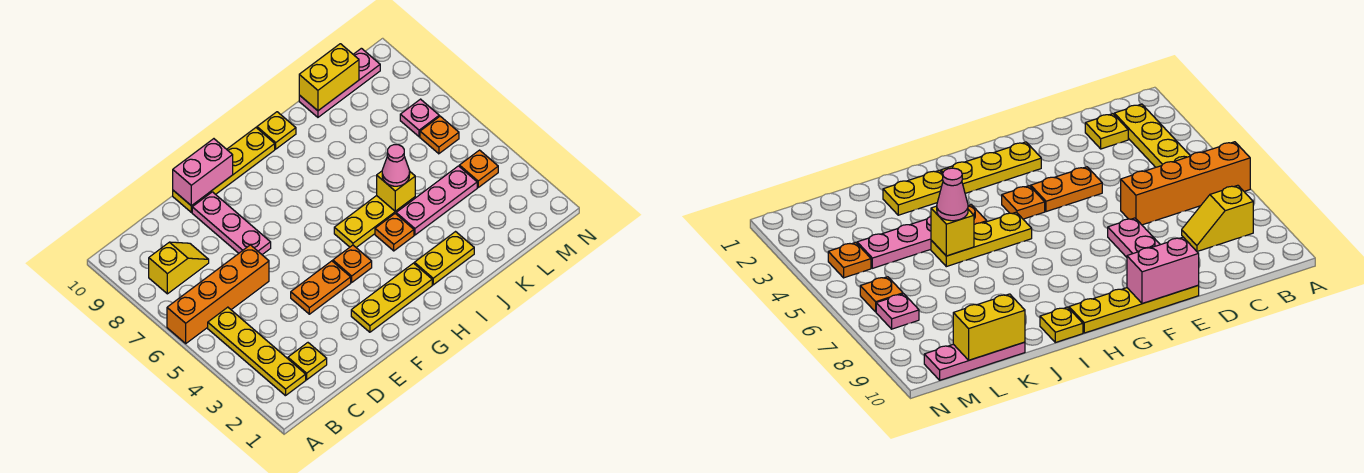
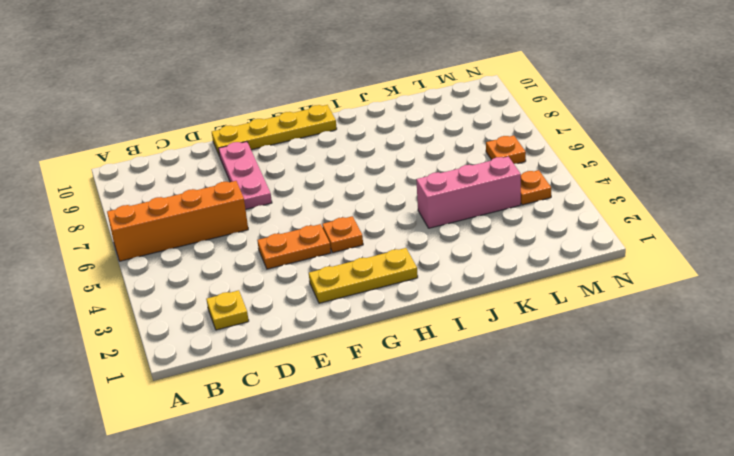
pink 1x3 brick [416,157,521,228] -> pink 1x3 plate [396,166,477,235]
none -> yellow 1x4 plate [208,307,306,396]
none -> yellow 1x2 slope [149,242,209,294]
none -> yellow 1x3 plate [334,196,415,247]

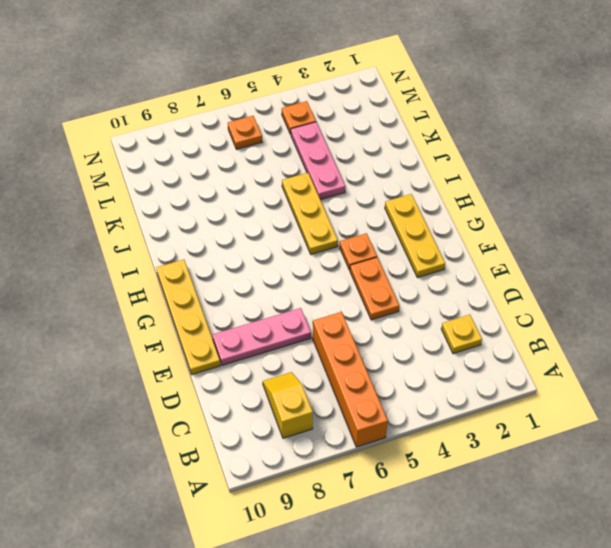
none -> yellow 1x4 plate [208,307,306,396]
none -> yellow 1x2 plate [414,232,474,285]
none -> orange 1x1 plate [375,214,414,251]

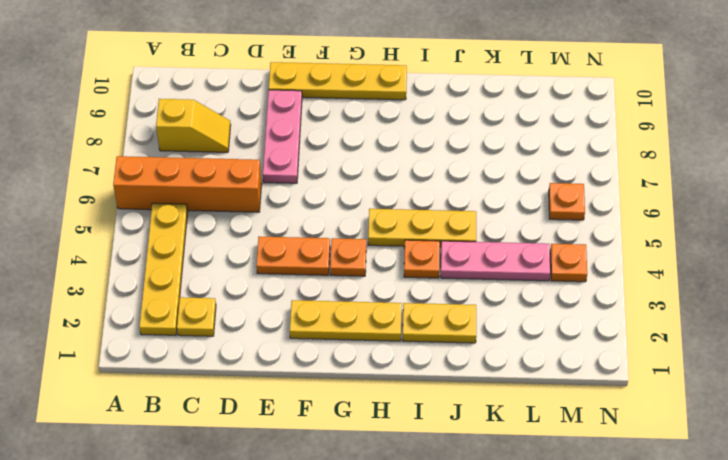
none -> yellow 1x1 plate [257,112,296,149]
none -> pink 1x3 plate [299,48,380,117]
none -> pink 1x1 plate [400,99,439,137]

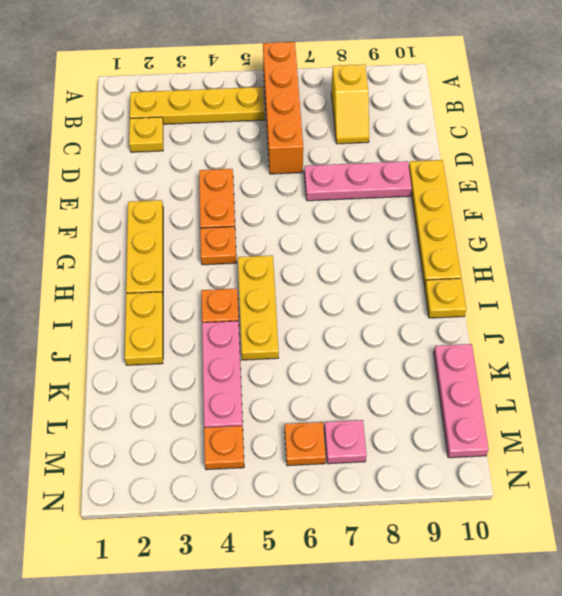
none -> pink 1x2 brick [173,139,233,206]
none -> yellow 1x1 brick [377,171,415,211]
none -> yellow 1x2 brick [299,44,359,111]

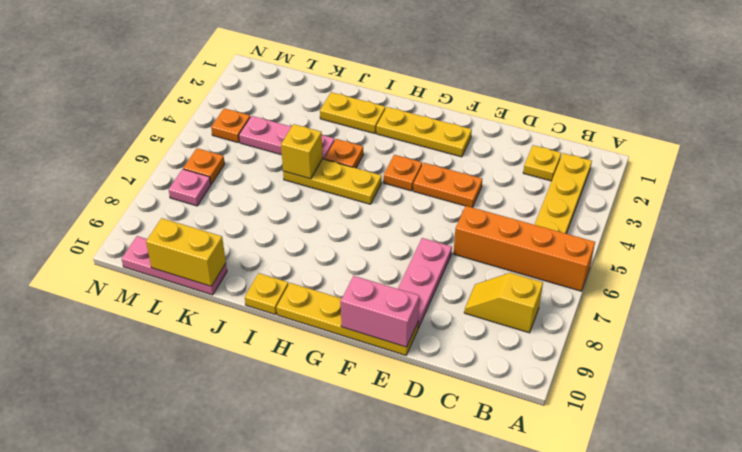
none -> pink 1x1 cone [382,145,410,186]

